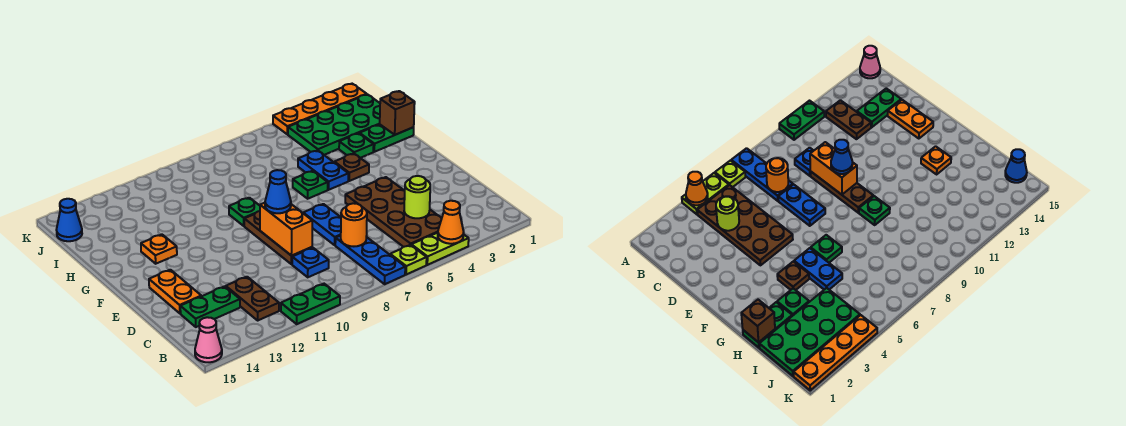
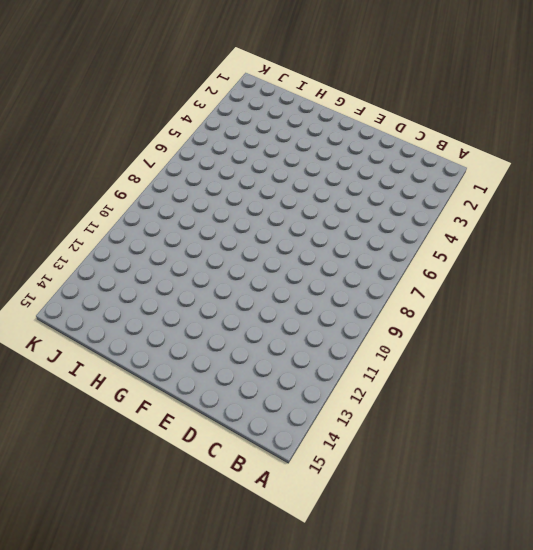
none -> lime 1x2 plate [411,233,469,265]
none -> lime 1x1 plate [390,245,427,275]
none -> blue 1x3 plate [335,235,405,284]

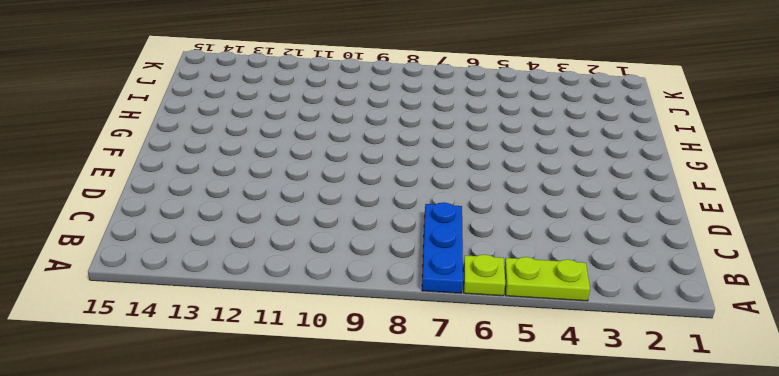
none -> green 1x2 plate [281,284,340,324]
none -> pink 1x1 cone [195,317,222,362]
none -> brown 2x4 plate [345,177,442,247]

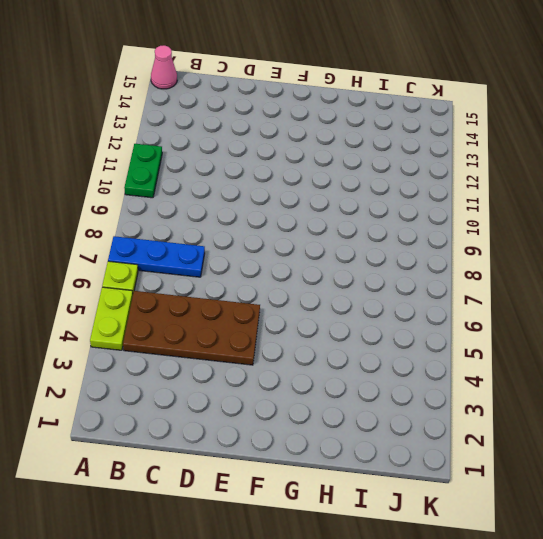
none -> brown 1x2 plate [226,277,279,320]
none -> blue 1x1 plate [292,248,329,277]
none -> green 1x2 plate [180,286,240,327]

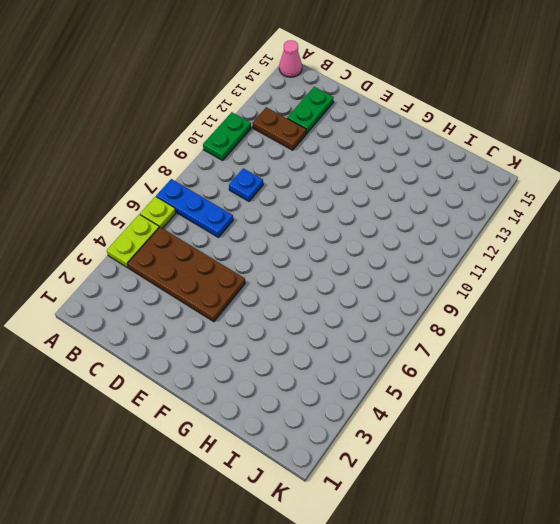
none -> blue 1x2 plate [303,204,341,245]
none -> brown 1x3 plate [244,211,312,264]
none -> orange 1x2 plate [149,270,201,313]

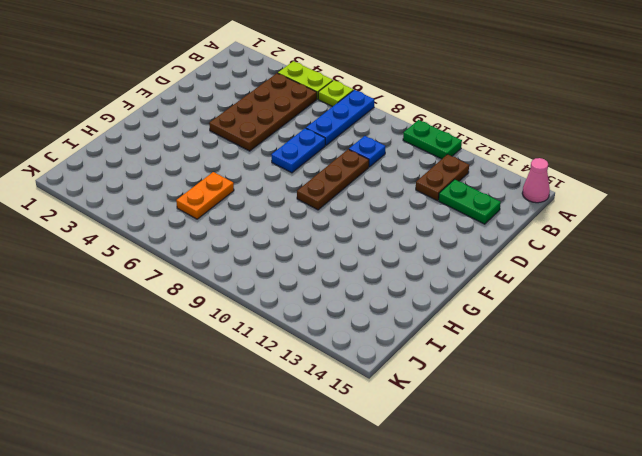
orange 1x2 plate [176,172,234,219] -> orange 1x2 plate moved to [149,270,201,313]
none -> brown 1x1 plate [334,154,369,181]
none -> blue 1x2 plate [298,150,348,190]
none -> green 1x1 plate [293,171,328,199]

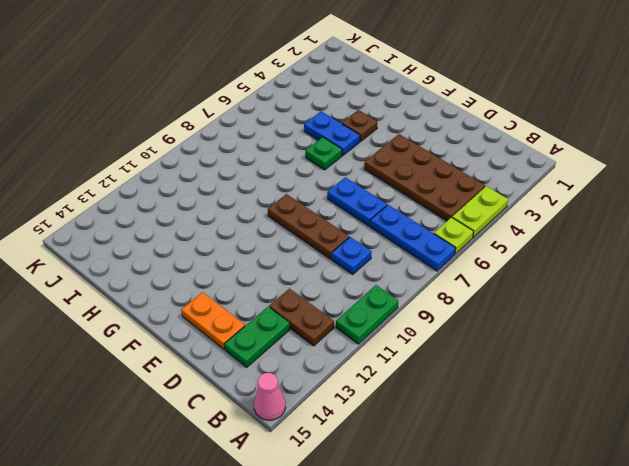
none -> green 1x1 plate [229,198,260,226]
none -> orange 1x1 plate [141,234,177,264]
none -> green 1x2 plate [360,124,414,152]

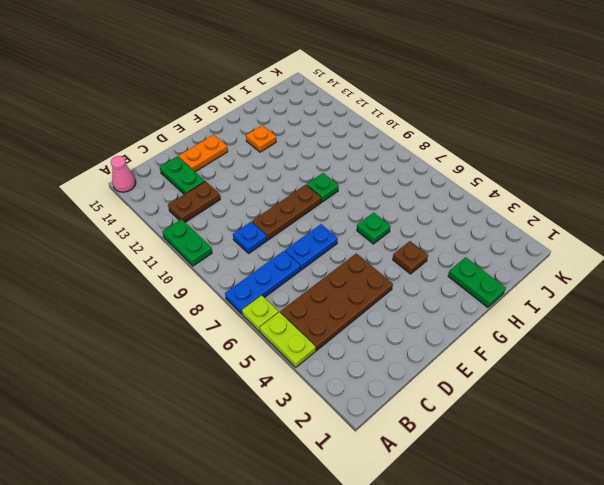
none -> blue 1x2 plate [298,150,348,190]
none -> green 1x1 plate [339,133,374,158]
none -> green 2x4 plate [288,94,380,155]

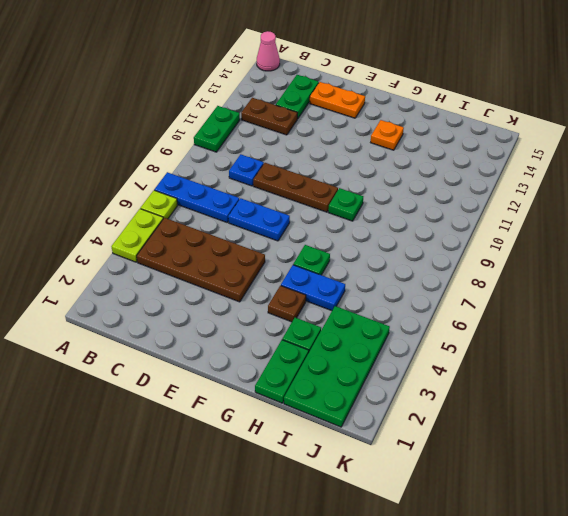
none -> blue 1x1 cone [56,199,82,241]
none -> orange 1x4 plate [273,84,367,134]
none -> orange 1x1 cone [438,201,464,244]

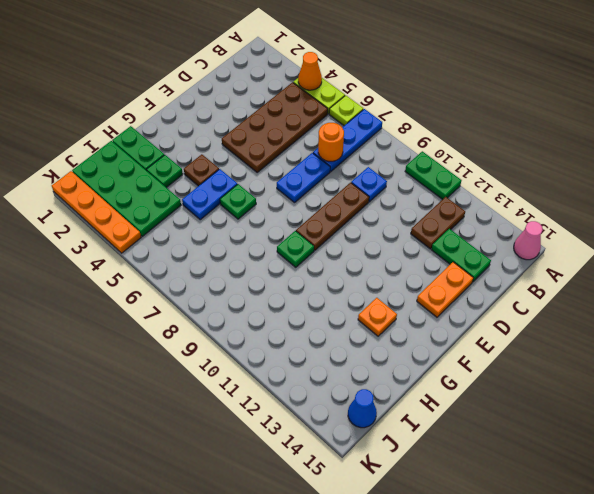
none -> lime 1x1 round brick [404,176,430,218]
none -> orange 1x2 brick [260,203,312,256]
none -> brown 1x1 brick [380,91,415,135]

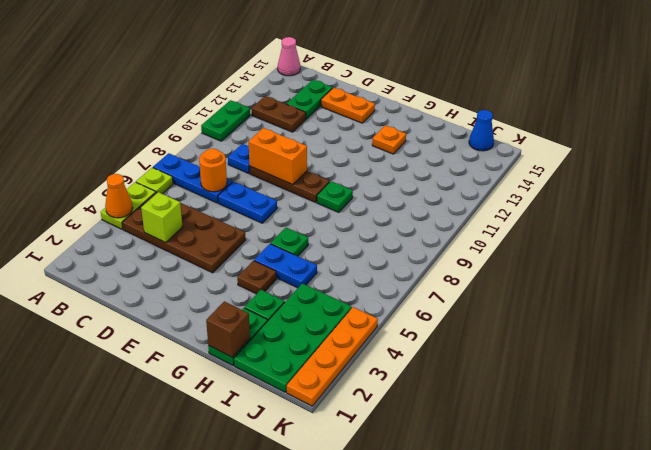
lime 1x1 brick [141,192,182,243] -> lime 1x1 round brick [404,176,430,218]
none -> blue 1x1 cone [265,170,291,213]

